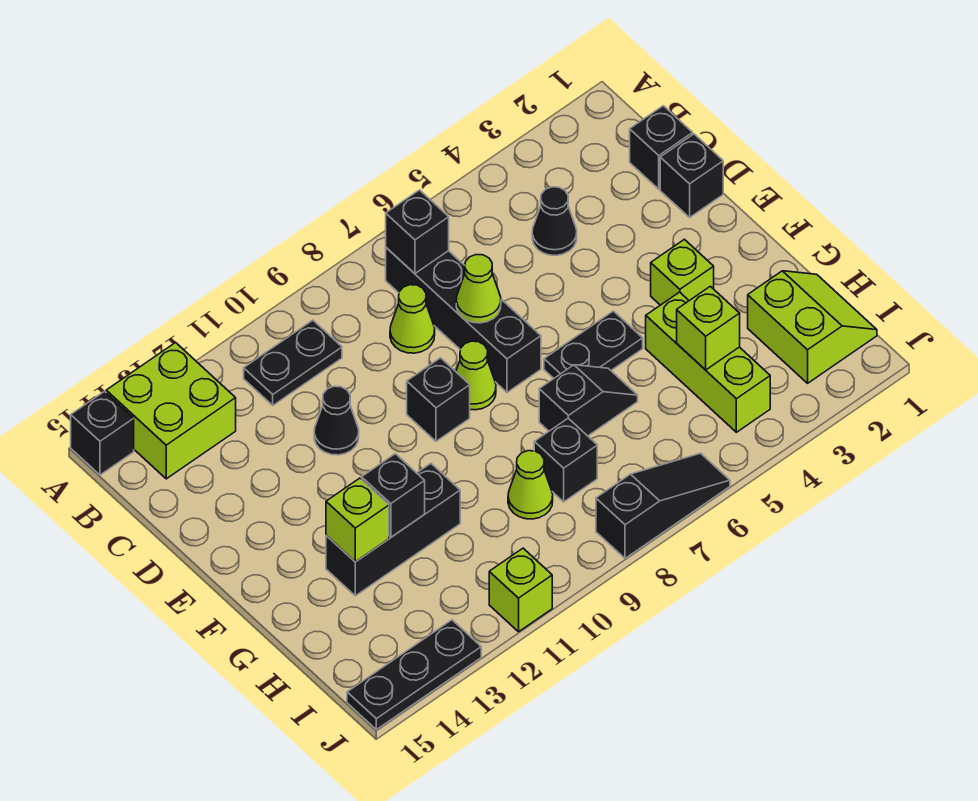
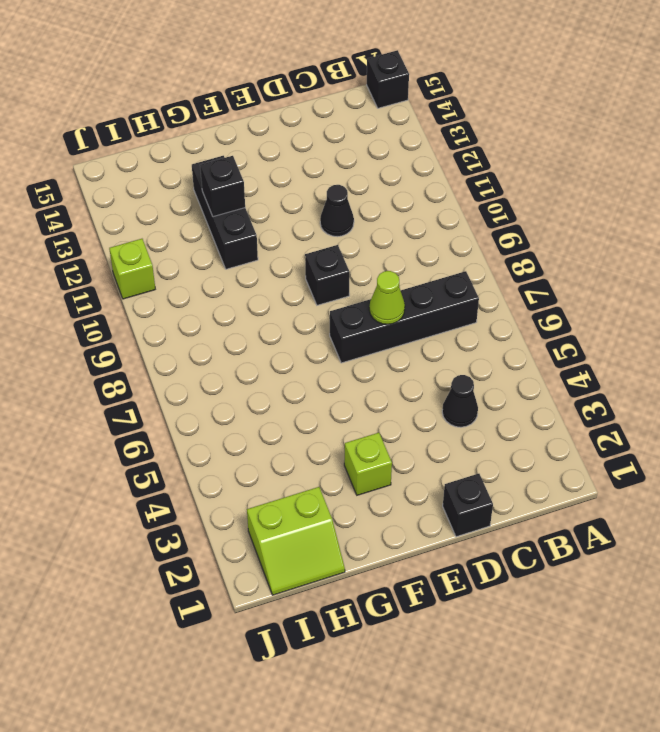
none -> lime 2x2 brick [106,343,236,479]
none -> black 1x2 plate [244,320,342,405]
none -> black 1x1 brick [630,106,693,189]

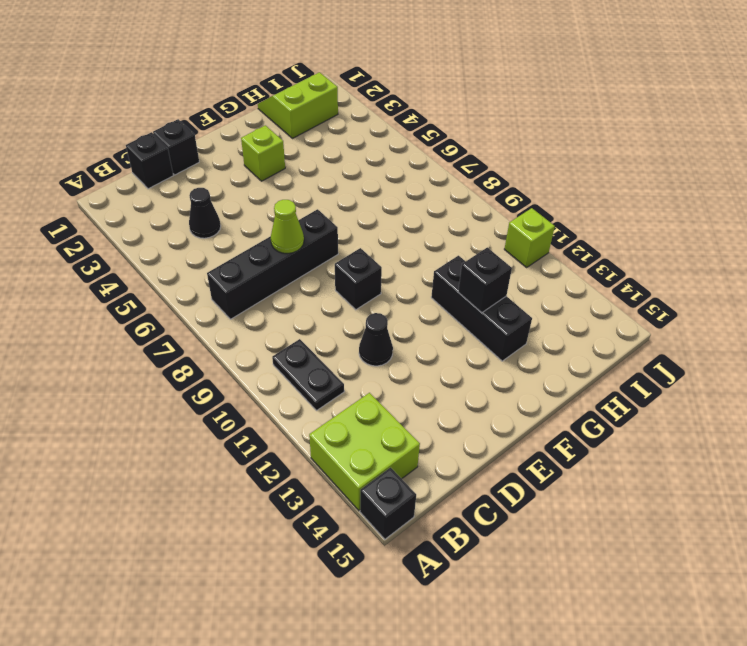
none -> lime 1x1 cone [390,285,435,353]
none -> lime 1x1 cone [456,341,496,410]
none -> black 1x2 plate [544,311,643,378]

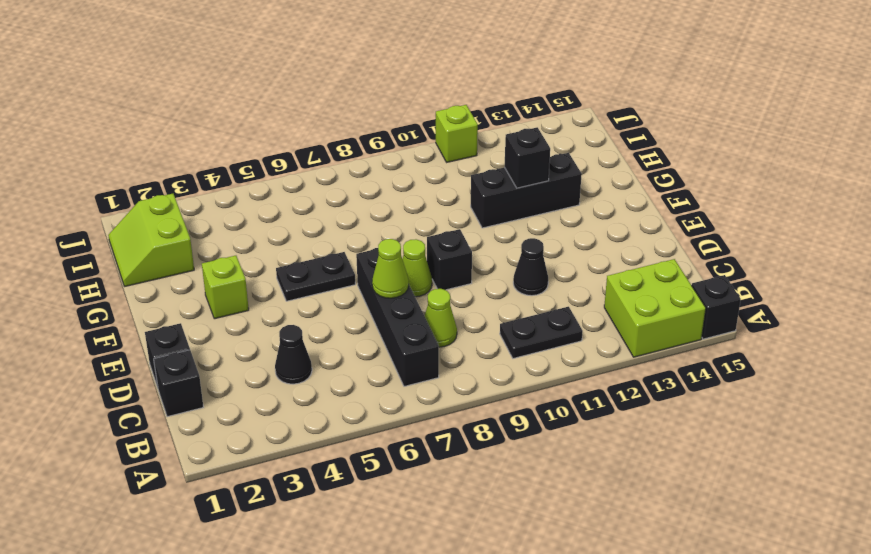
none -> lime 1x3 brick [646,292,770,432]
none -> black 1x2 slope [539,365,638,436]
none -> black 1x1 brick [534,418,597,502]

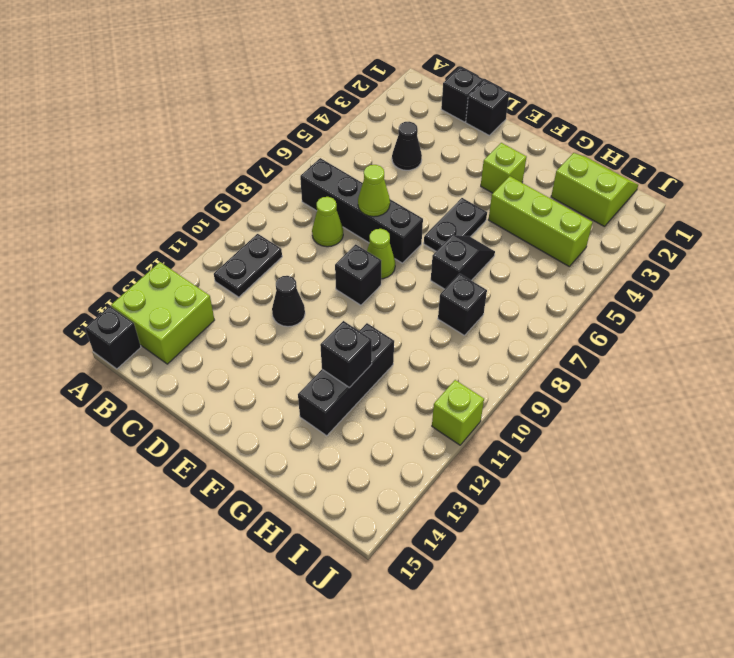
none -> lime 1x1 cone [508,451,553,519]
none -> black 1x3 slope [596,453,730,558]
none -> black 1x3 plate [347,620,481,730]

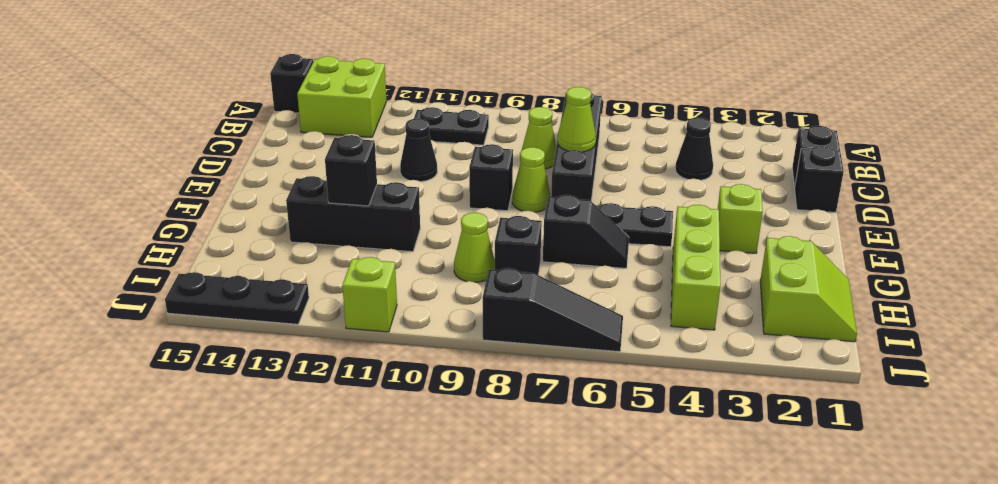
none -> black 1x1 brick [386,190,449,273]
none -> lime 1x1 brick [326,478,389,562]
none -> lime 1x1 brick [677,286,740,370]

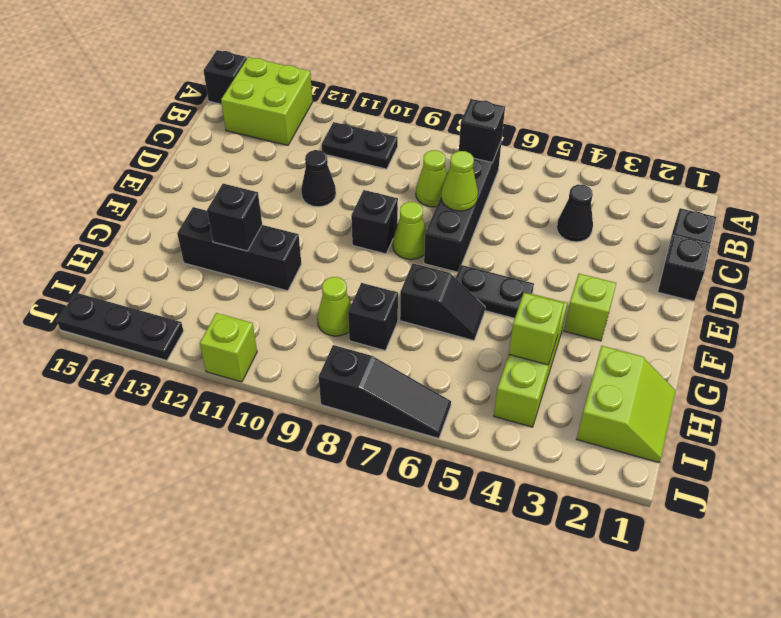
none -> lime 1x1 brick [326,478,389,562]

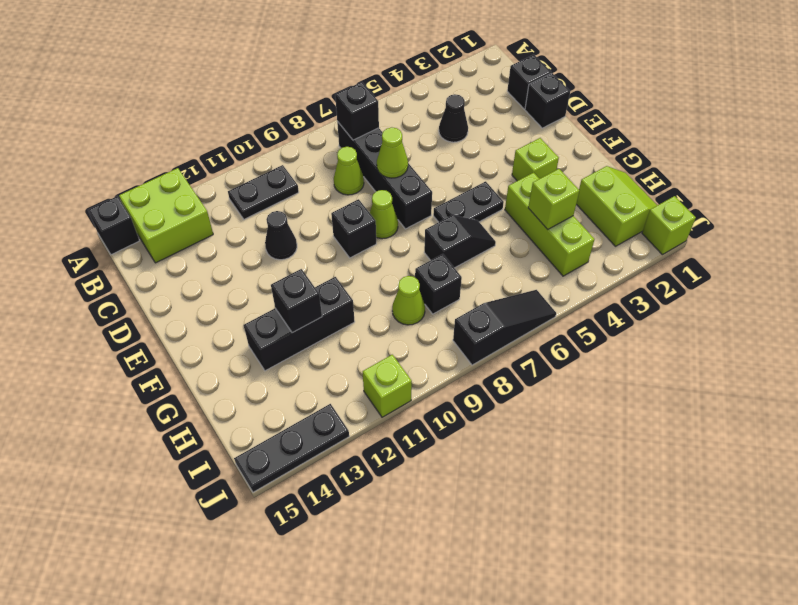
lime 1x1 brick [642,196,696,255] -> lime 1x1 brick moved to [326,478,389,562]

